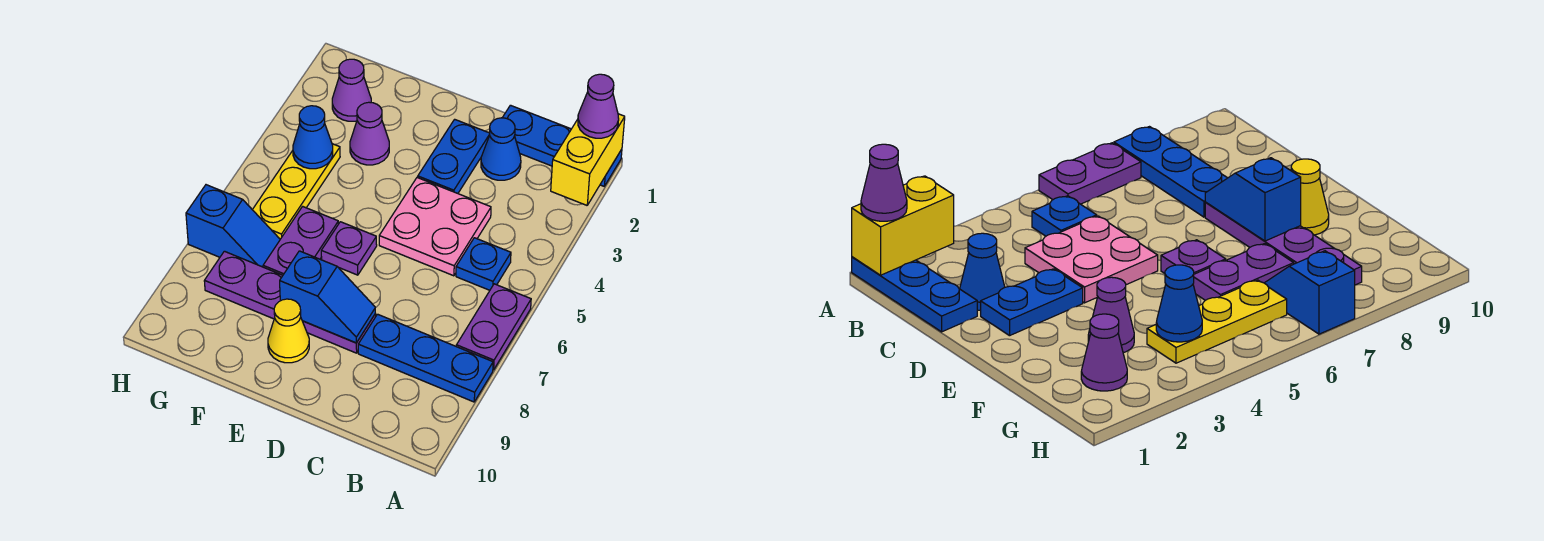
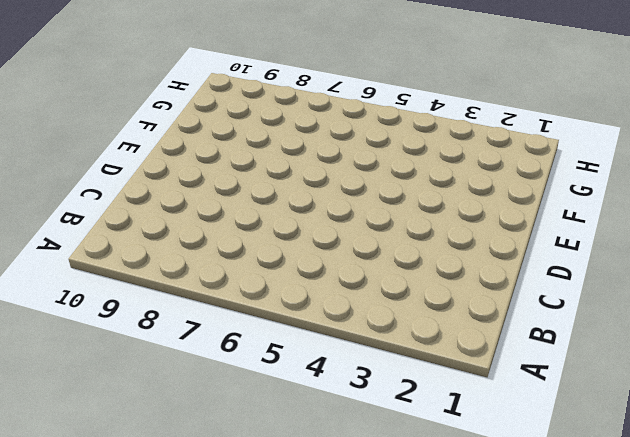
none -> blue 1x3 plate [502,105,622,186]
none -> purple 1x2 plate [456,284,531,370]
none -> blue 1x3 plate [358,314,493,402]

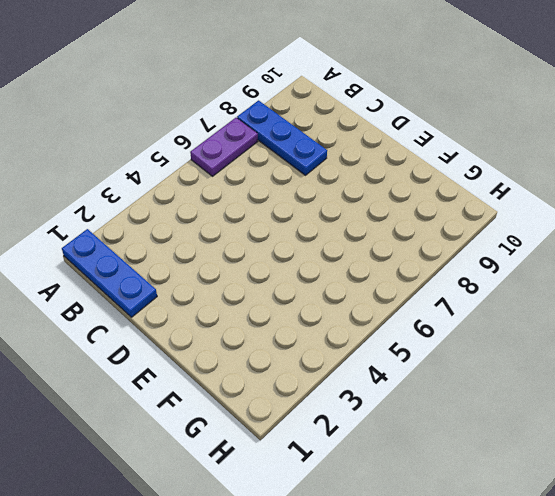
none -> blue 1x1 plate [456,238,511,290]
none -> blue 1x1 cone [481,118,521,180]
none -> pink 2x2 plate [379,177,491,276]

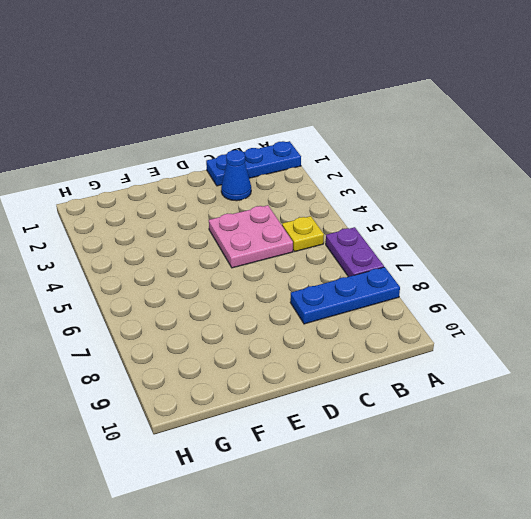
yellow 1x1 plate [282,216,324,252] -> blue 1x1 plate [456,238,511,290]
none -> blue 1x2 plate [418,119,490,193]
none -> purple 1x4 plate [204,251,376,353]
none -> purple 1x1 plate [321,222,377,275]

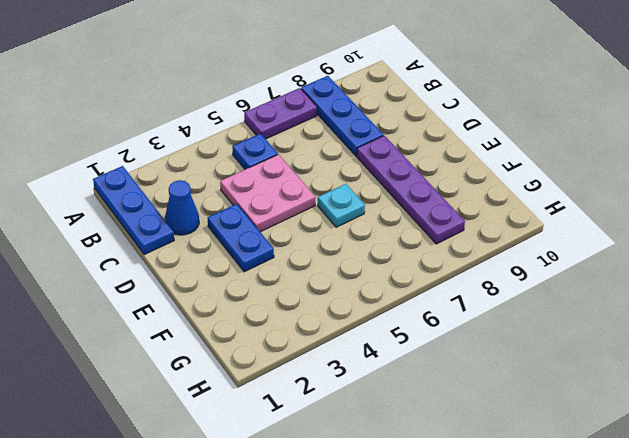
blue 1x2 plate [208,204,274,272] -> blue 1x2 plate turned to [418,119,490,193]
cyan 1x1 plate [318,184,365,227] -> purple 1x1 plate [321,222,377,275]
none -> yellow 1x1 cone [268,299,309,363]
none -> purple 1x1 cone [350,102,389,165]
none -> purple 1x2 plate [263,206,338,275]

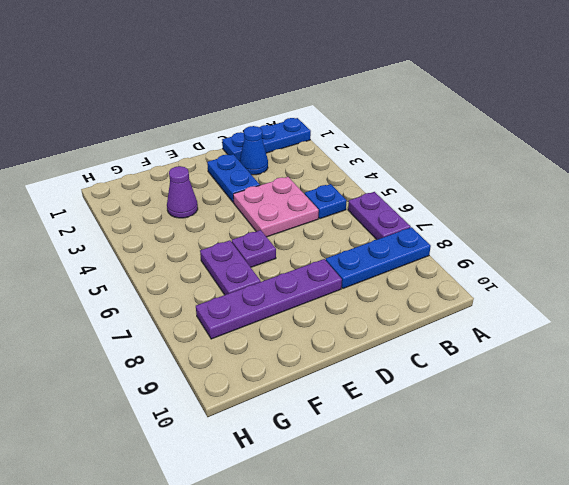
none -> yellow 1x1 cone [268,299,309,363]
none -> purple 1x1 cone [332,59,371,121]
none -> yellow 1x3 plate [253,144,340,239]

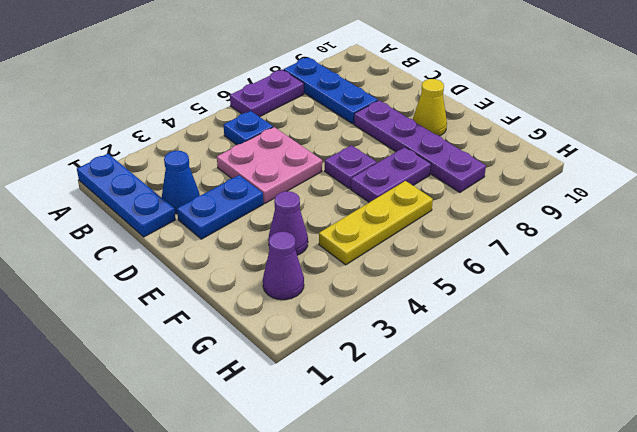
none -> blue 1x2 slope [186,185,280,267]
none -> yellow 1x2 brick [551,114,625,205]
none -> blue 1x2 slope [280,251,375,343]

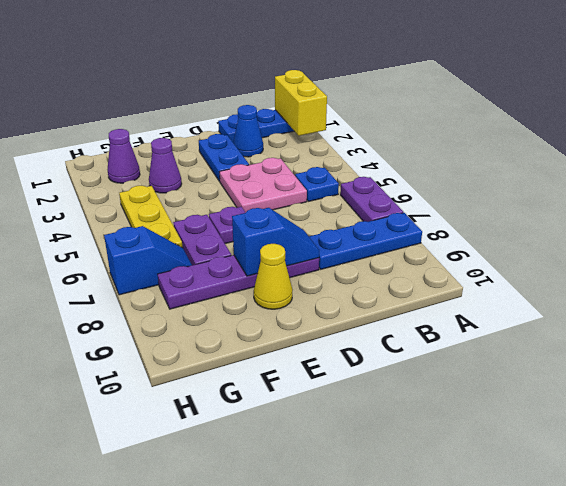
none -> blue 1x1 cone [293,106,333,169]
none -> purple 1x1 cone [578,74,619,138]

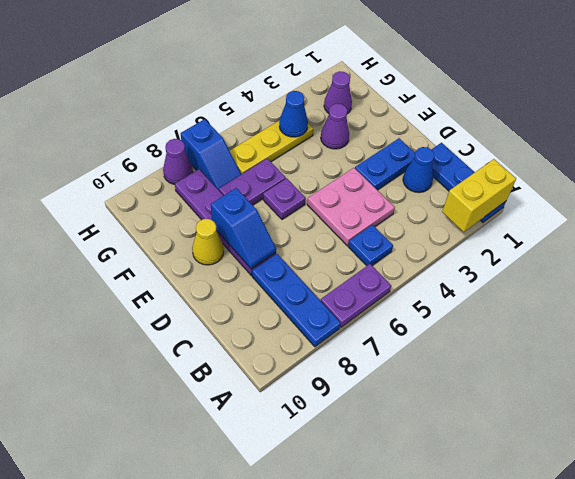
purple 1x1 cone [163,139,193,185] -> purple 1x1 cone moved to [578,74,619,138]

